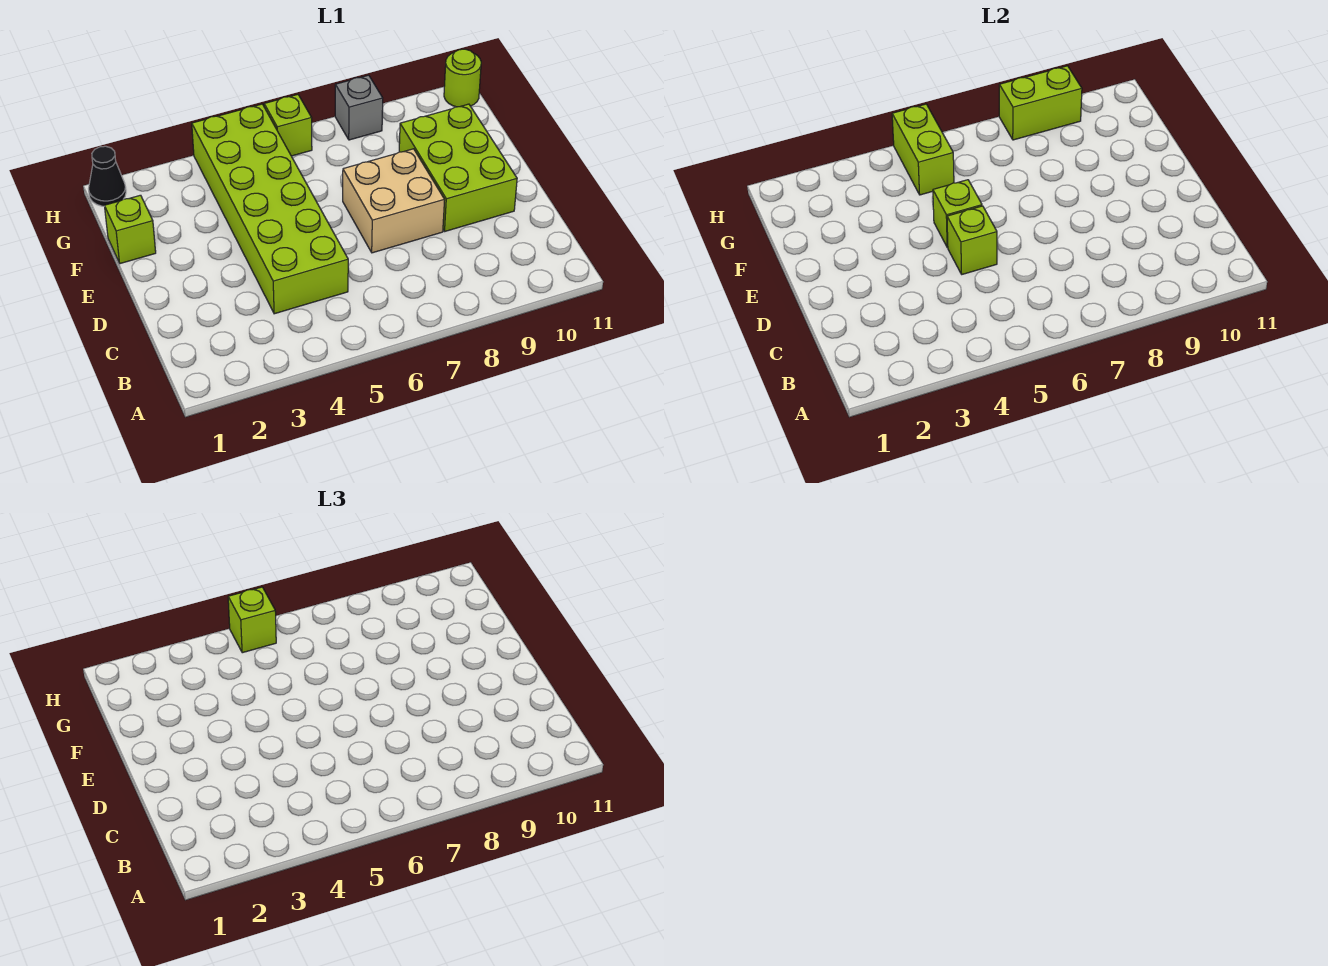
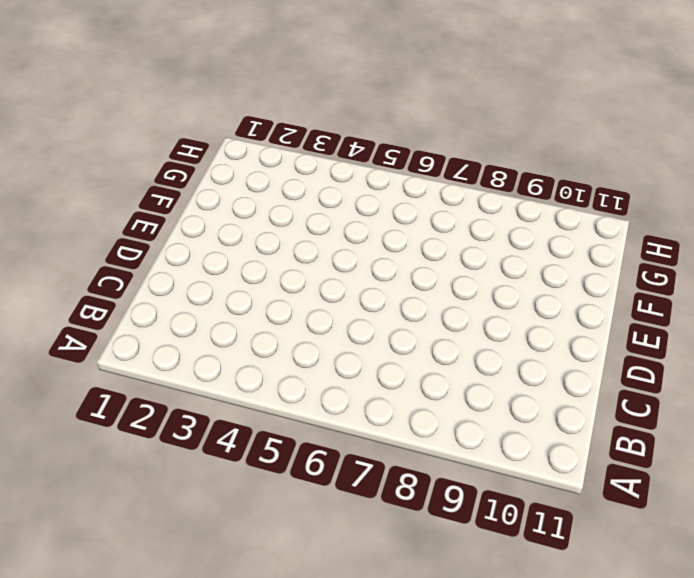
none -> lime 2x6 brick [192,104,348,314]
none -> tan 2x2 brick [343,149,445,253]
none -> lime 2x3 brick [399,104,517,231]

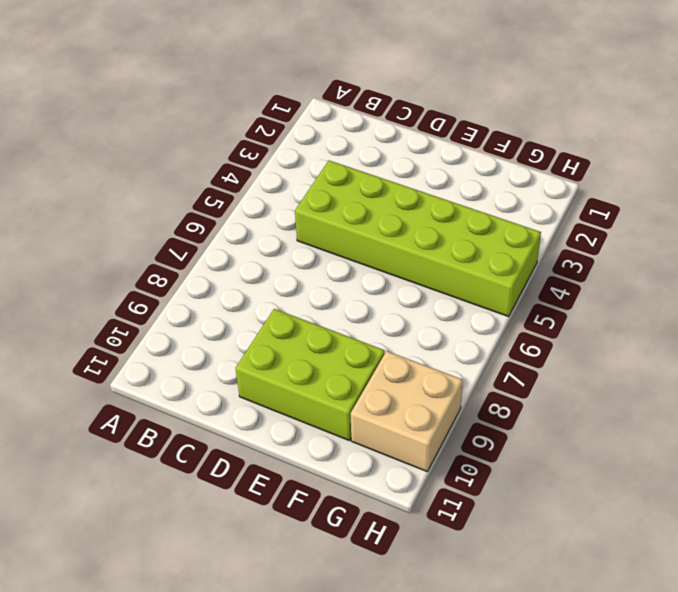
tan 2x2 brick [351,351,463,471] -> tan 2x2 brick moved to [343,149,445,253]
none -> lime 1x1 brick [105,195,156,264]
none -> black 1x1 cone [89,146,126,206]
none -> lime 1x1 brick [264,95,312,156]

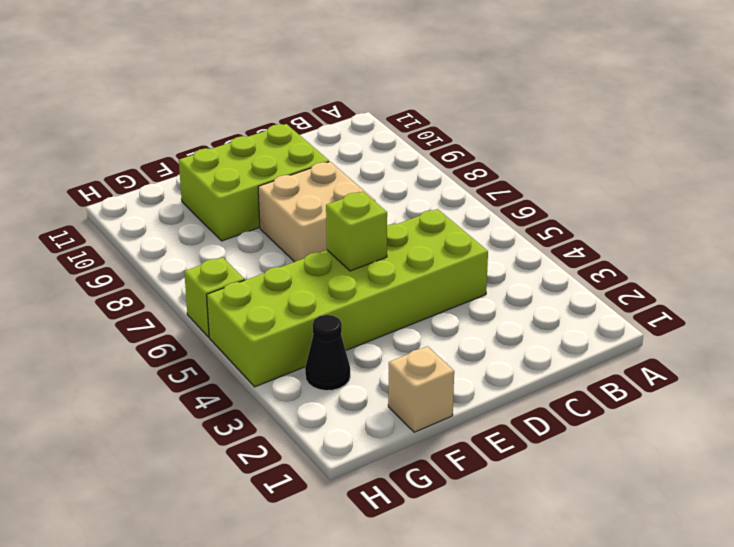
tan 1x1 brick [388,346,454,432] -> lime 1x1 brick [105,195,156,264]
black 1x1 cone [305,315,350,391] -> black 1x1 cone moved to [89,146,126,206]
none -> grey 1x1 brick [335,75,383,140]
none -> lime 1x1 round brick [444,49,481,107]
none -> lime 1x1 brick [947,206,997,274]

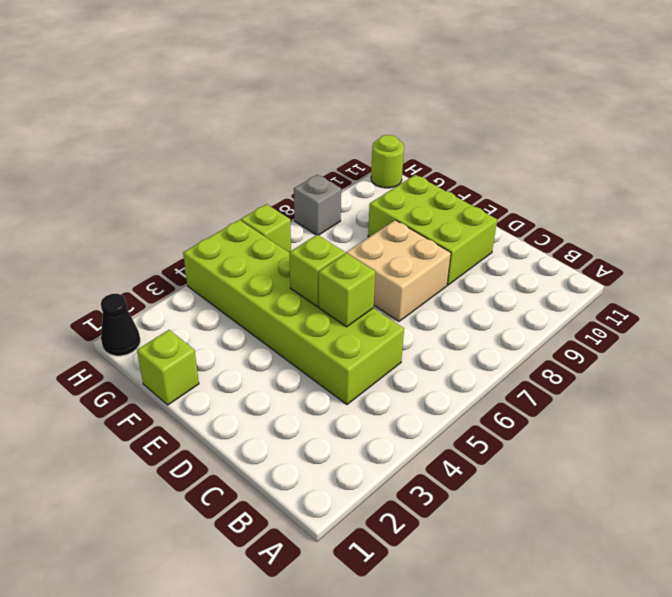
none -> lime 1x2 brick [892,104,954,195]
none -> lime 1x2 brick [999,66,1082,140]
none -> lime 1x1 brick [228,587,276,653]

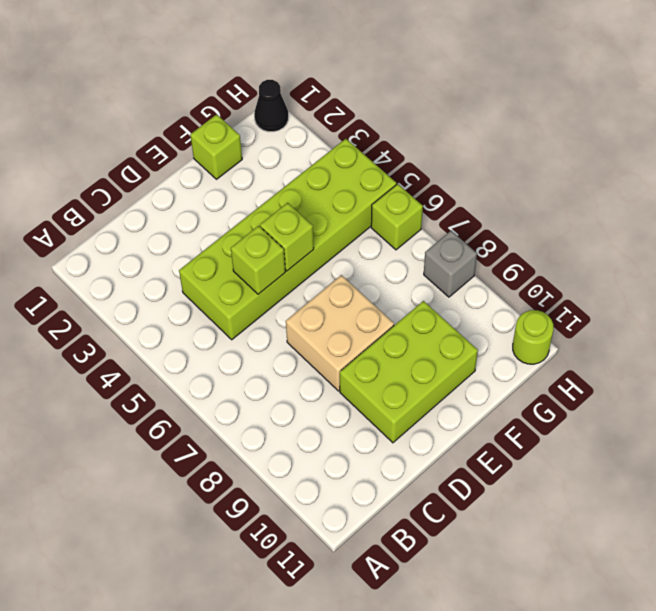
none -> lime 1x2 brick [892,104,954,195]
none -> lime 1x2 brick [999,66,1082,140]
none -> lime 1x1 brick [228,587,276,653]

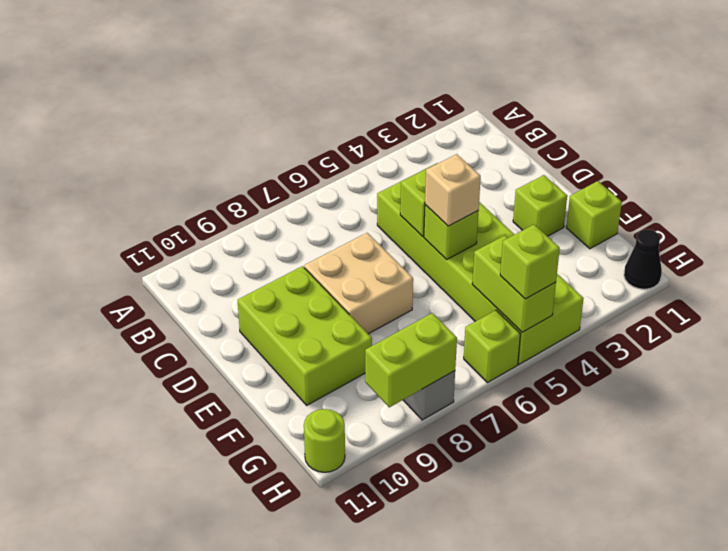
lime 1x1 brick [513,175,567,236] -> none
tan 1x1 brick [425,154,481,226] -> none

